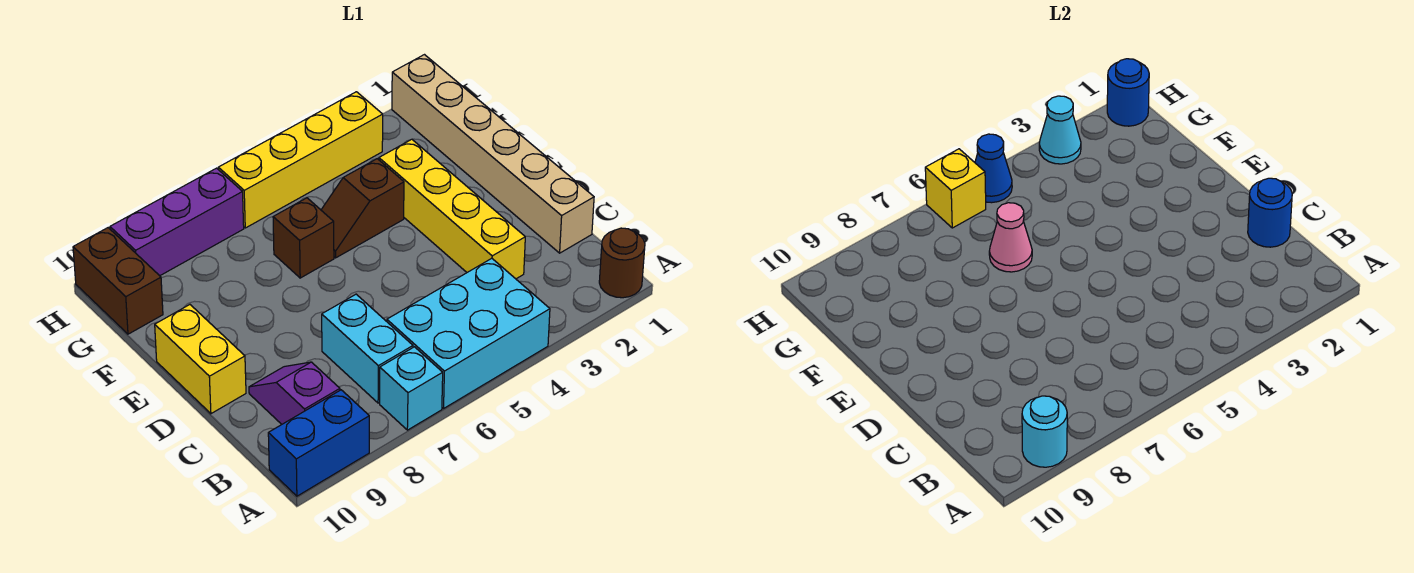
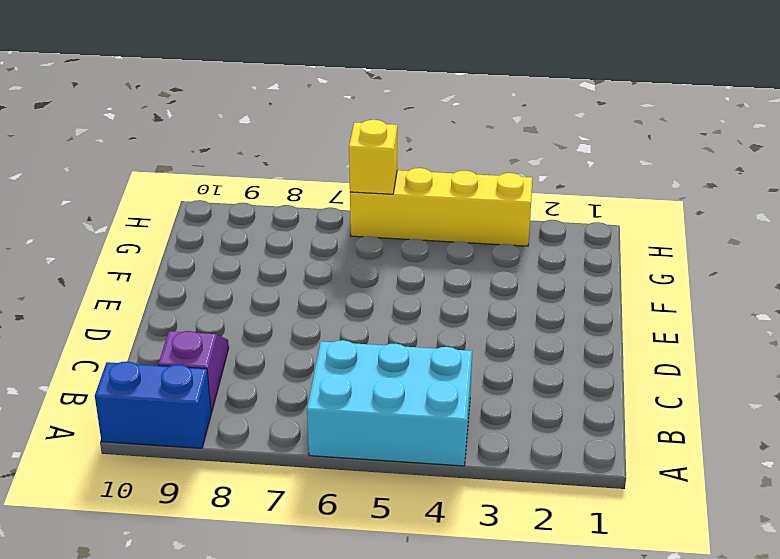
none -> brown 1x1 round brick [599,228,645,298]
none -> cyan 1x1 brick [380,347,443,430]
none -> cyan 1x2 brick [322,294,413,403]

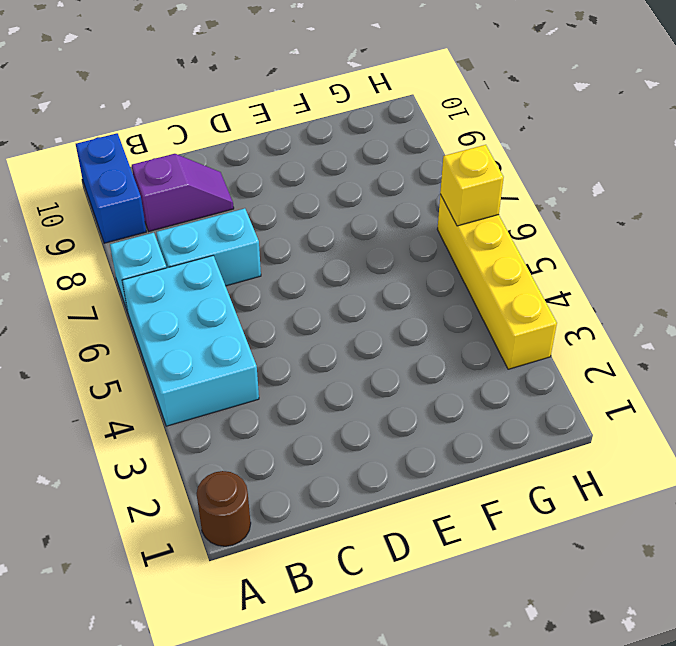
none -> tan 1x6 brick [392,55,594,253]
none -> yellow 1x4 brick [379,139,525,279]
none -> yellow 1x2 brick [155,305,246,414]

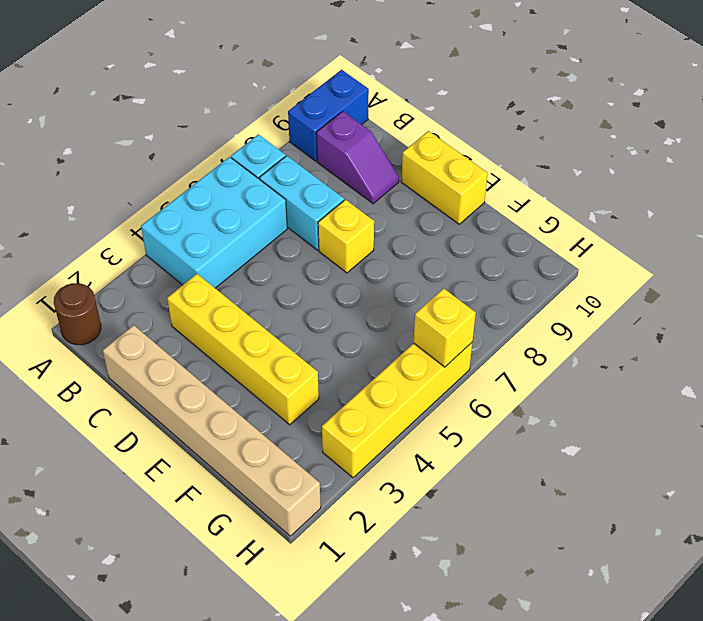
yellow 1x1 brick [318,200,374,273] -> none
none -> brown 1x2 slope [321,159,404,258]
none -> brown 1x1 brick [273,198,334,278]
none -> brown 1x2 brick [73,228,163,334]

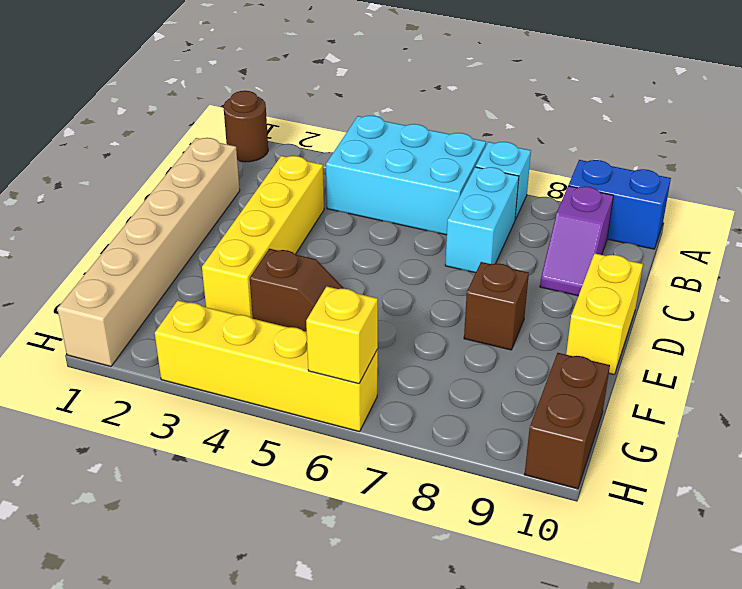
brown 1x1 brick [464,262,529,350] -> brown 1x1 brick moved to [273,198,334,278]
none -> purple 1x3 brick [110,168,244,276]
none -> cyan 1x1 round brick [1022,396,1067,467]
none -> blue 1x1 round brick [1248,178,1292,247]

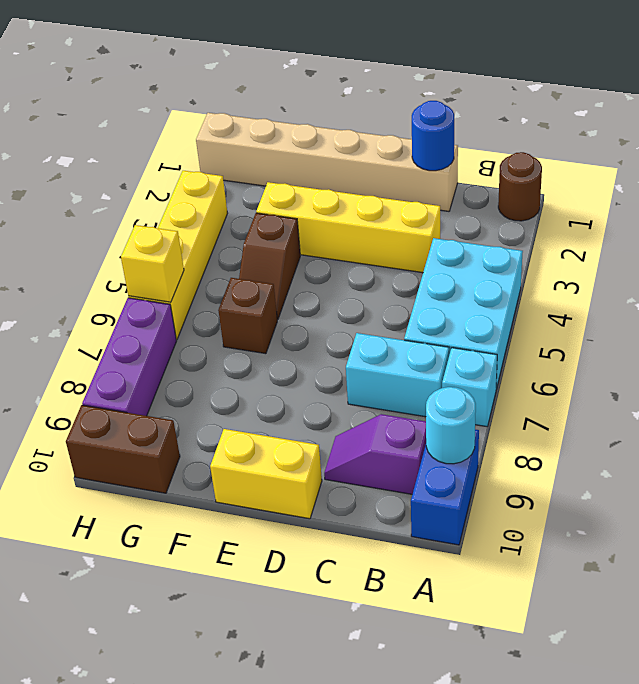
none -> pink 1x1 cone [989,203,1032,272]
none -> blue 1x1 round brick [1107,59,1149,126]
none -> cyan 1x1 cone [1039,96,1081,164]

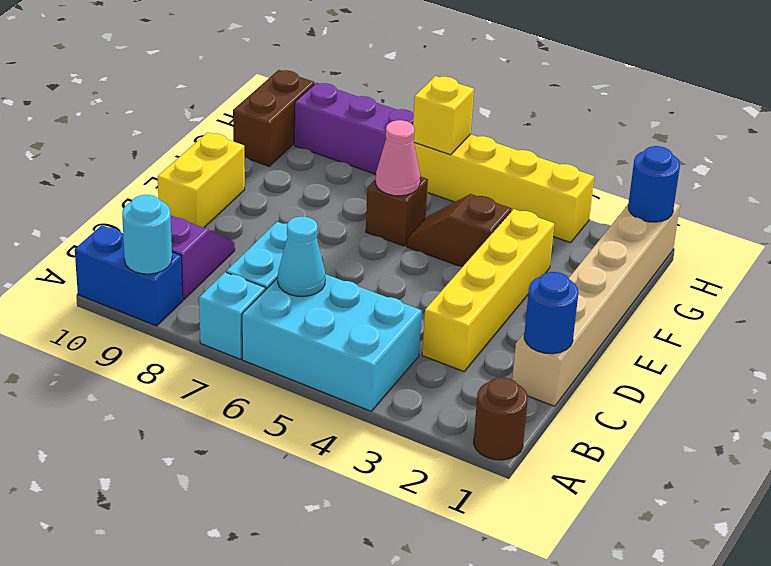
cyan 1x1 cone [278,217,325,296] -> cyan 1x1 cone moved to [1039,96,1081,164]
none -> blue 1x1 cone [975,134,1012,203]

